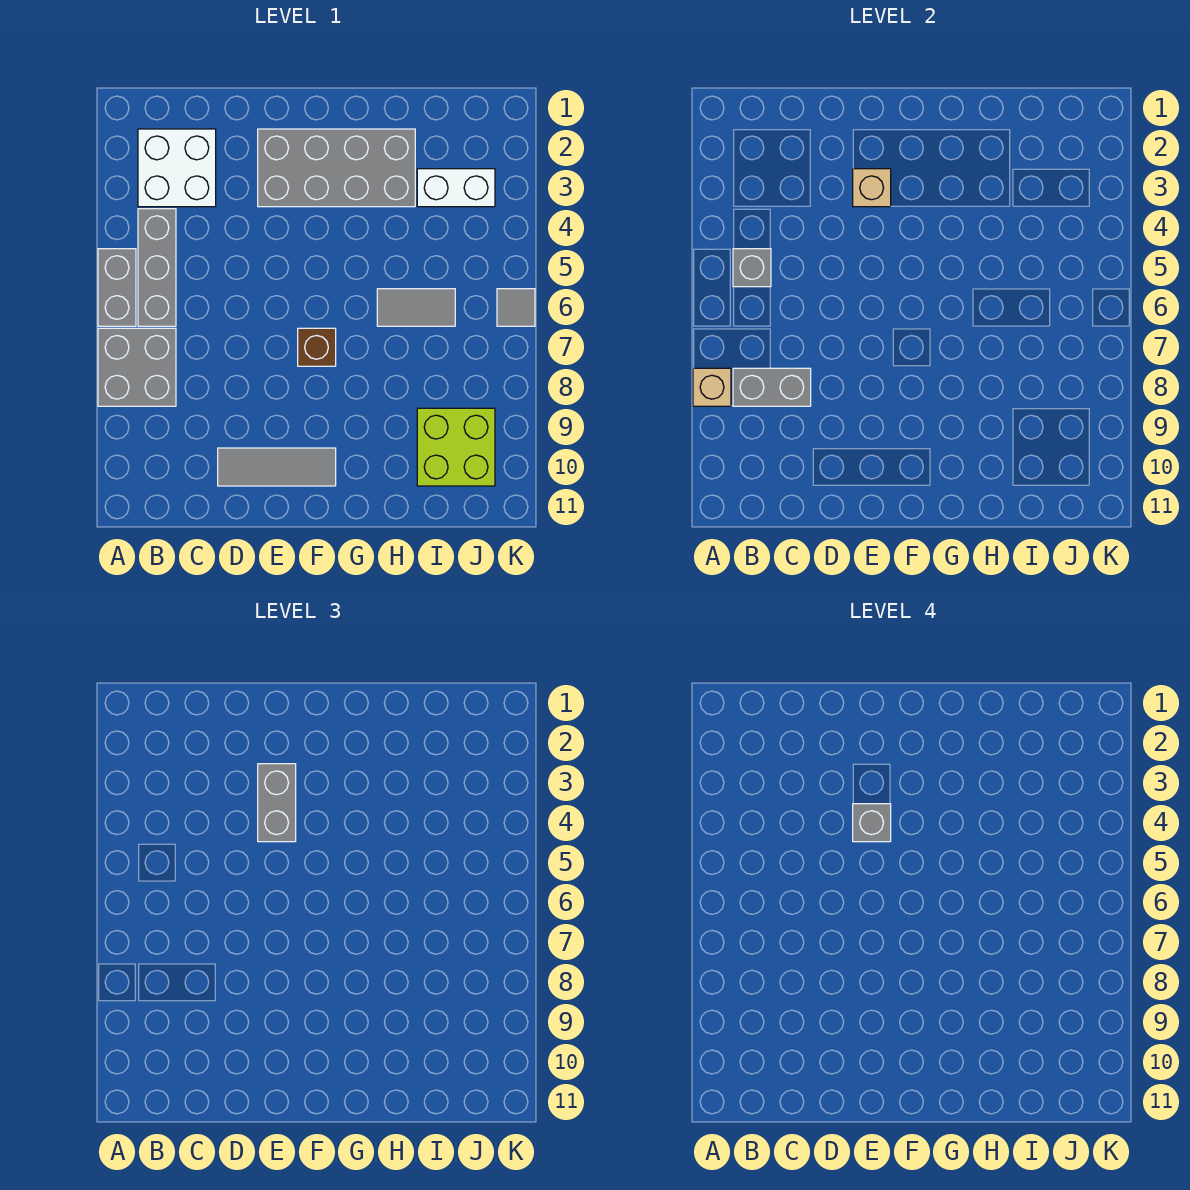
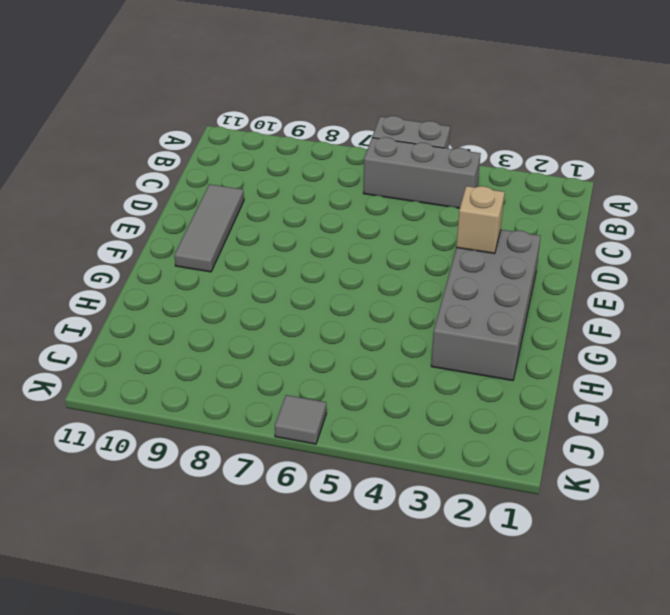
none -> grey 2x2 brick [98,328,176,406]
none -> white 2x2 brick [138,129,216,207]
none -> brown 1x1 brick [298,328,336,366]

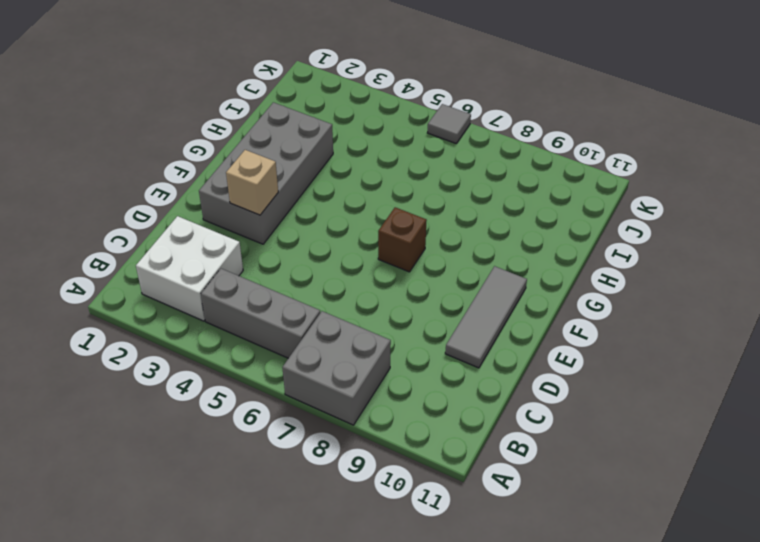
none -> grey 1x2 brick [98,249,136,326]
none -> grey 1x2 tile [377,289,455,326]
none -> white 1x2 brick [417,169,495,207]

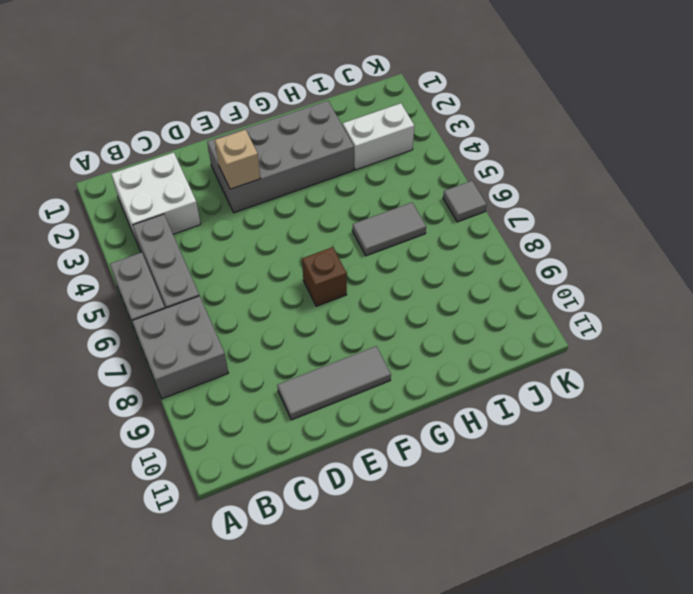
none -> lime 2x2 brick [417,408,495,486]
none -> tan 1x1 brick [693,368,731,406]
none -> grey 1x1 brick [733,249,771,287]

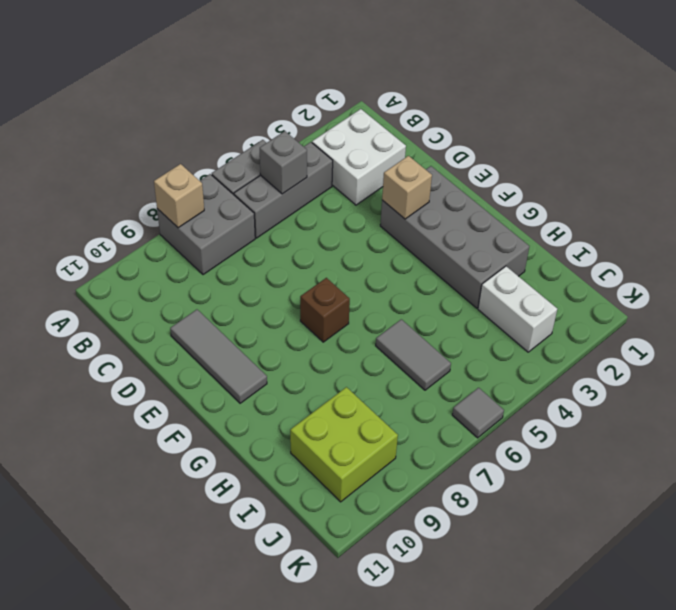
none -> grey 1x2 brick [733,368,811,406]
none -> grey 1x2 brick [258,764,296,842]
none -> grey 1x1 brick [853,804,891,842]

